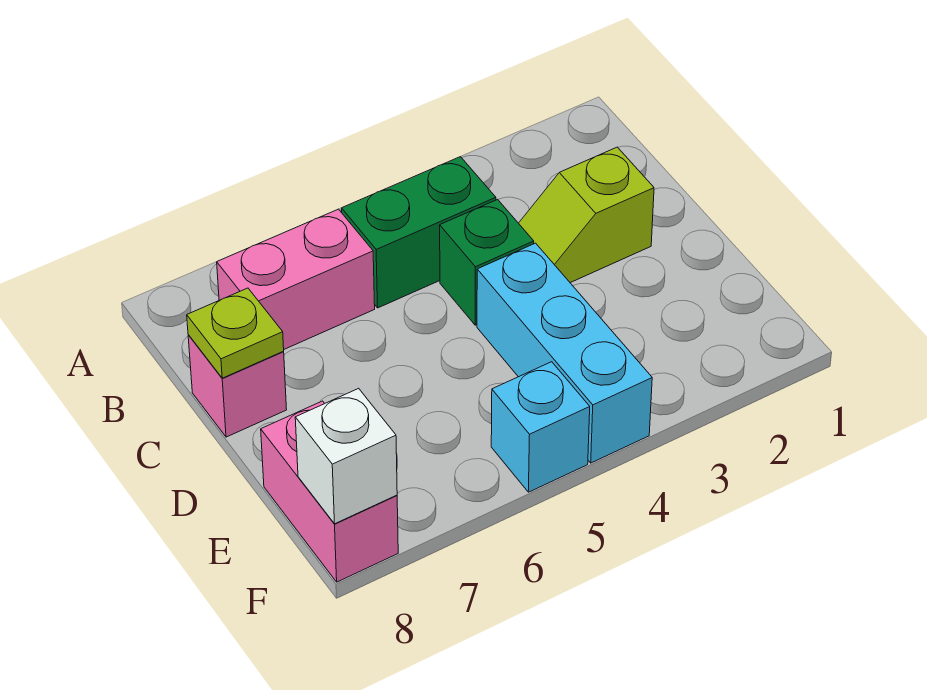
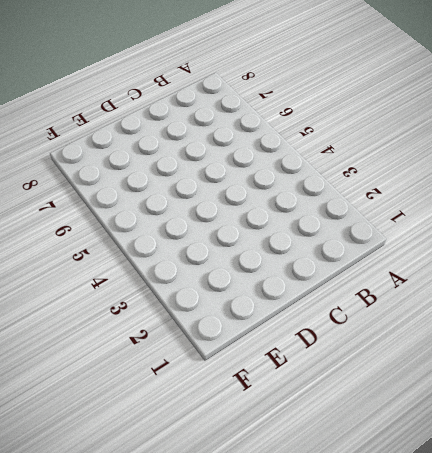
none -> green 1x2 brick [342,157,496,308]
none -> pink 1x2 brick [217,209,375,349]

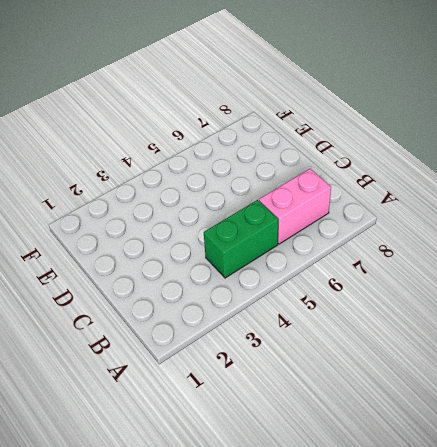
none -> lime 1x2 slope [519,147,654,283]
none -> green 1x1 brick [440,200,534,325]

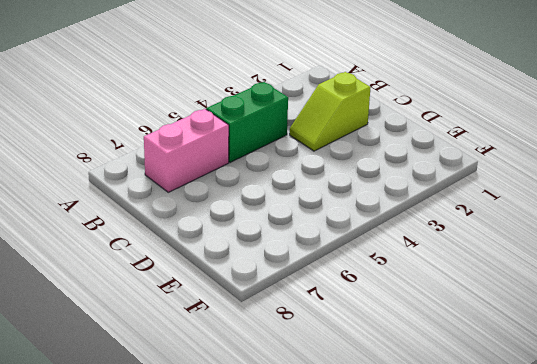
none -> green 1x1 brick [440,200,534,325]
none -> pink 1x1 brick [188,335,287,437]

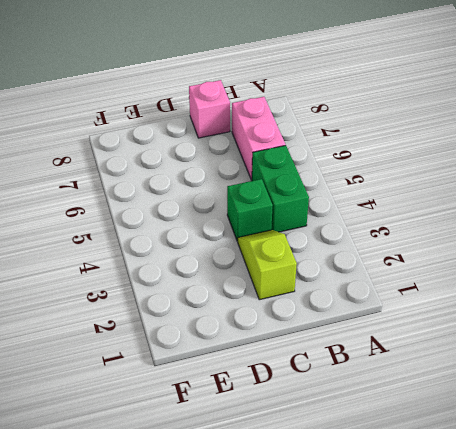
none -> cyan 1x3 brick [477,243,652,463]
none -> pink 1x2 brick [261,401,398,582]

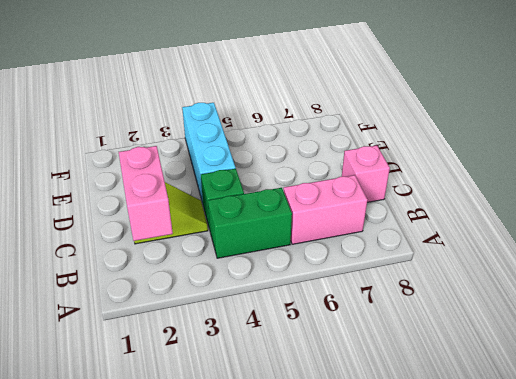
pink 1x2 brick [119,146,173,241] -> pink 1x2 brick moved to [261,401,398,582]
none -> cyan 1x1 brick [491,362,590,492]
none -> lime 1x1 plate [187,288,284,378]

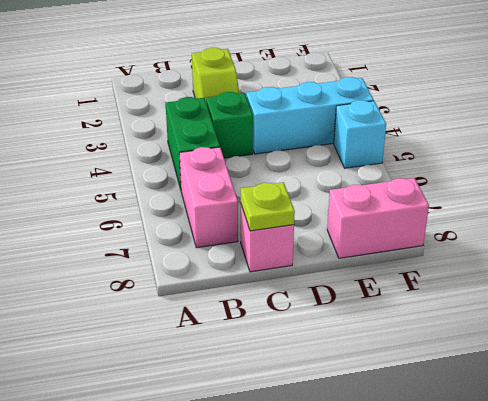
none -> white 1x1 brick [295,388,397,524]

